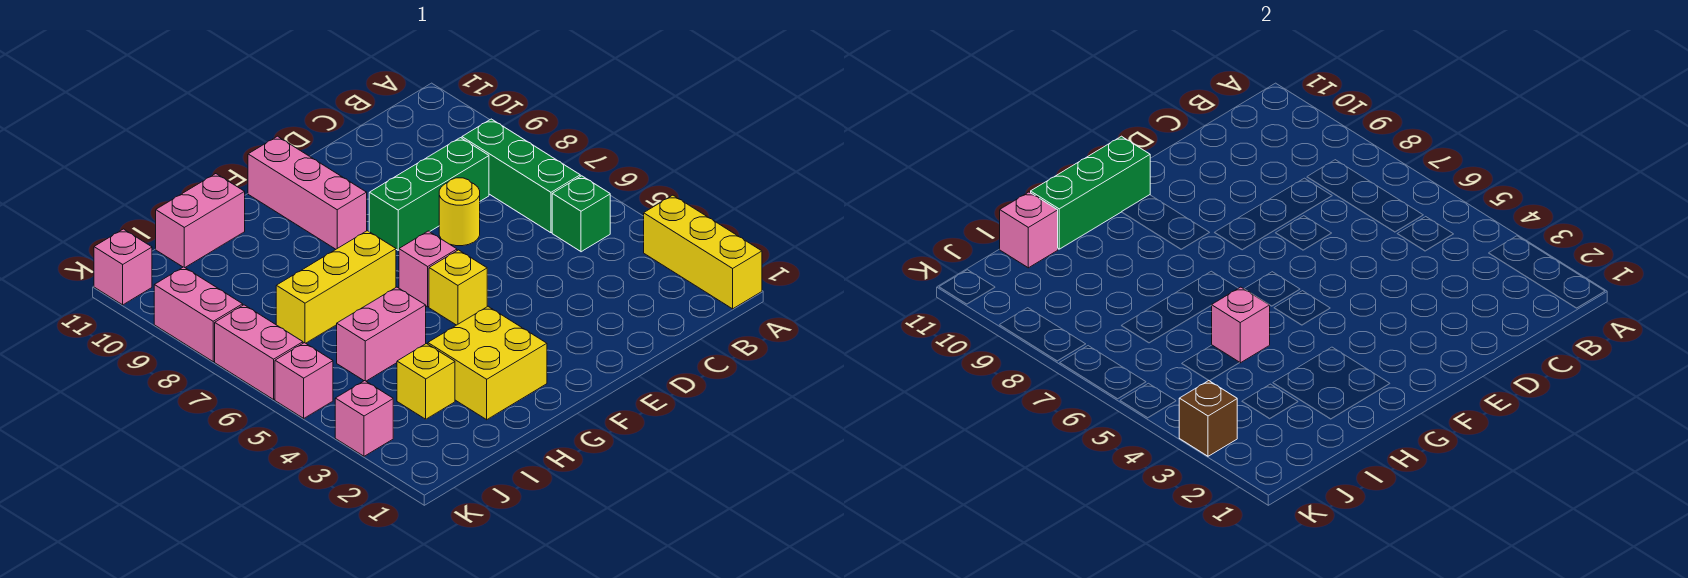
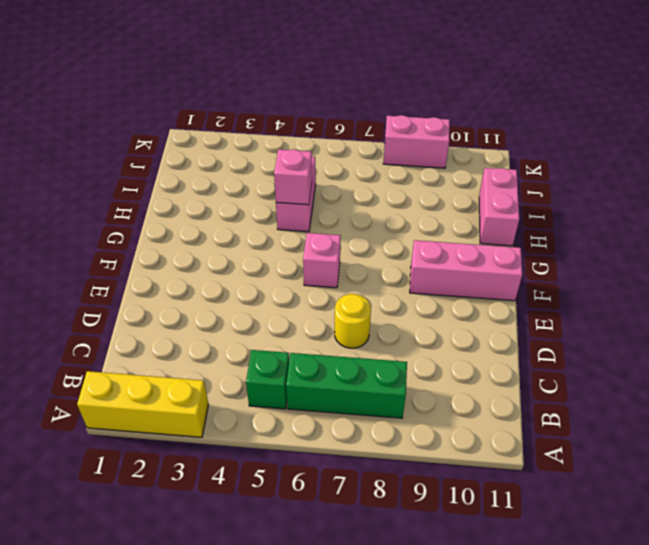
none -> green 1x3 brick [369,138,489,250]
none -> yellow 1x1 brick [429,250,487,325]
none -> yellow 2x2 brick [428,307,547,420]

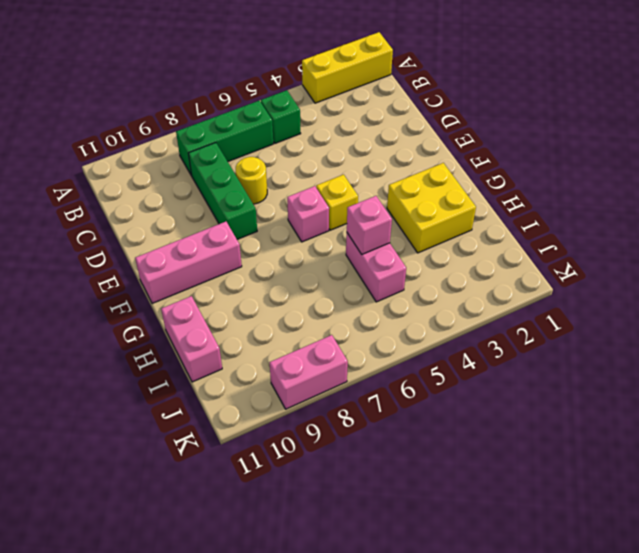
none -> yellow 1x3 brick [276,231,396,343]
none -> yellow 1x1 brick [397,344,455,419]
none -> pink 1x1 brick [335,381,393,456]

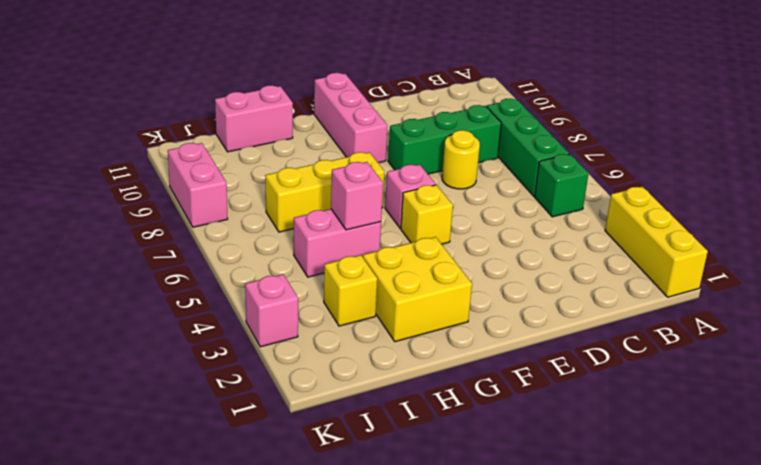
none -> pink 1x1 brick [275,343,333,418]
none -> pink 1x2 brick [215,305,303,399]
none -> pink 1x1 brick [94,229,152,305]

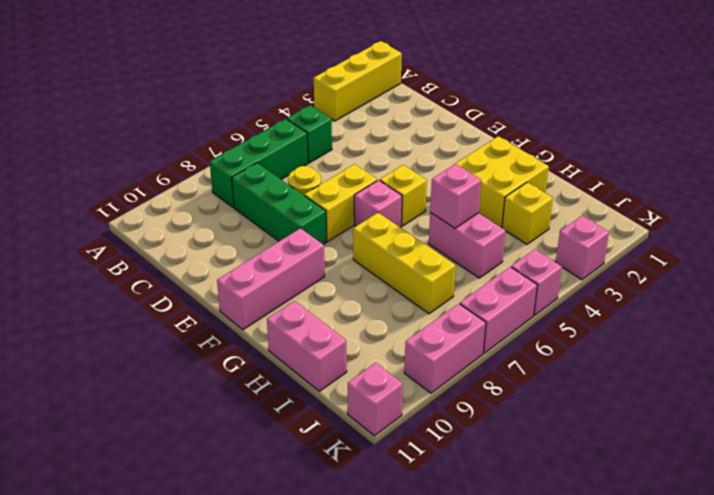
yellow 1x2 brick [304,164,377,241] -> none
none -> green 1x3 brick [1031,136,1150,249]
none -> pink 1x1 brick [1000,192,1058,268]
none -> brown 1x1 brick [1179,381,1237,456]

